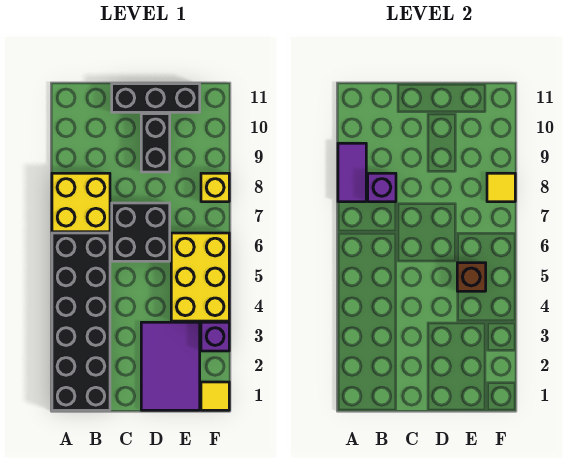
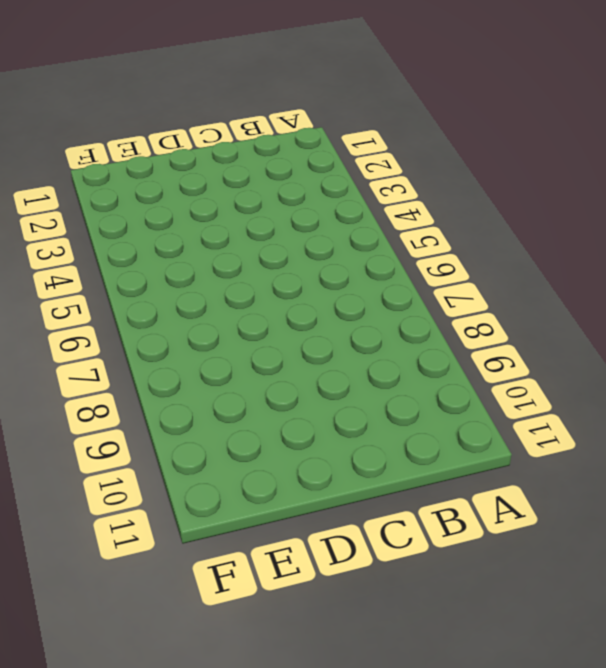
none -> black 2x6 brick [52,233,110,410]
none -> yellow 2x2 brick [52,173,110,232]
none -> black 2x2 brick [112,203,170,261]

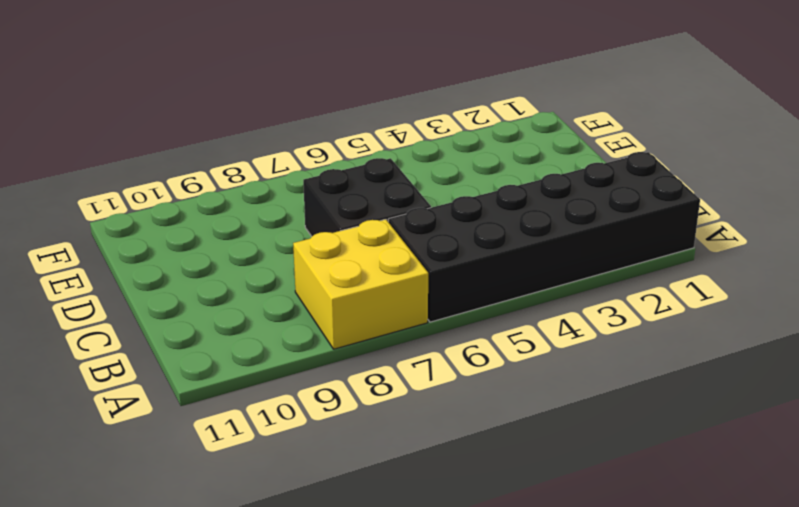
none -> black 1x3 brick [112,84,200,112]
none -> purple 2x3 tile [141,322,200,410]
none -> black 1x2 brick [141,114,170,172]

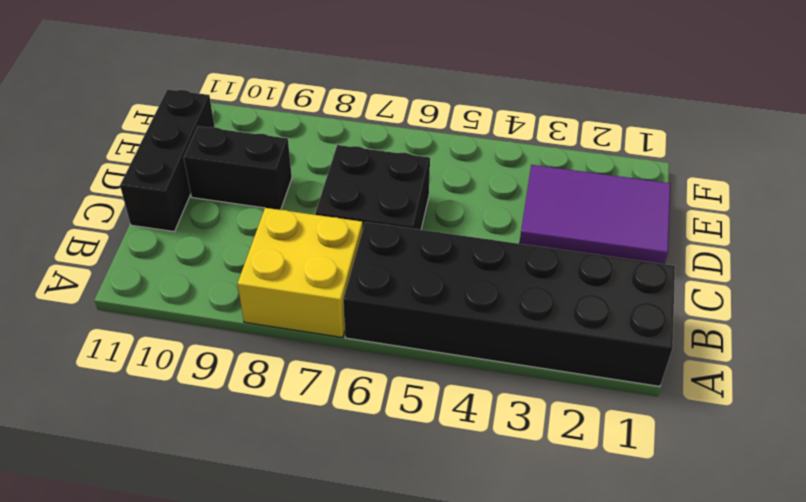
none -> yellow 2x3 brick [171,233,229,321]
none -> yellow 1x1 tile [201,382,229,410]
none -> purple 1x1 brick [201,322,229,351]

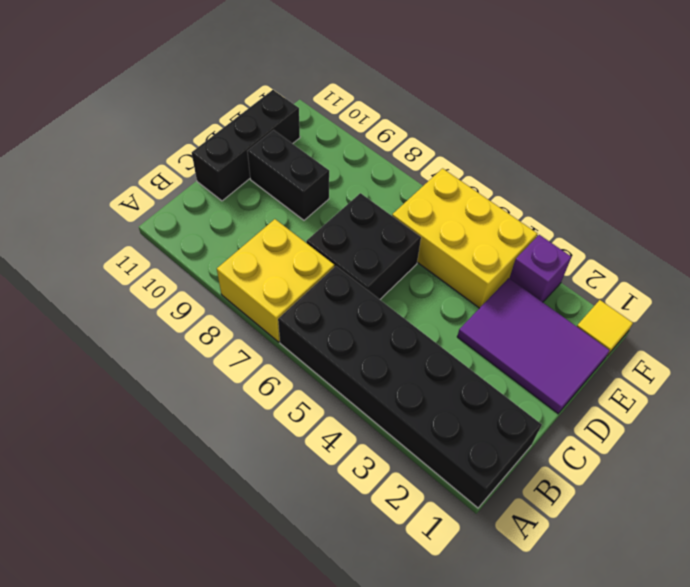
none -> yellow 1x1 brick [201,173,229,202]
none -> purple 1x2 tile [338,143,366,202]
none -> purple 1x1 brick [368,173,396,202]

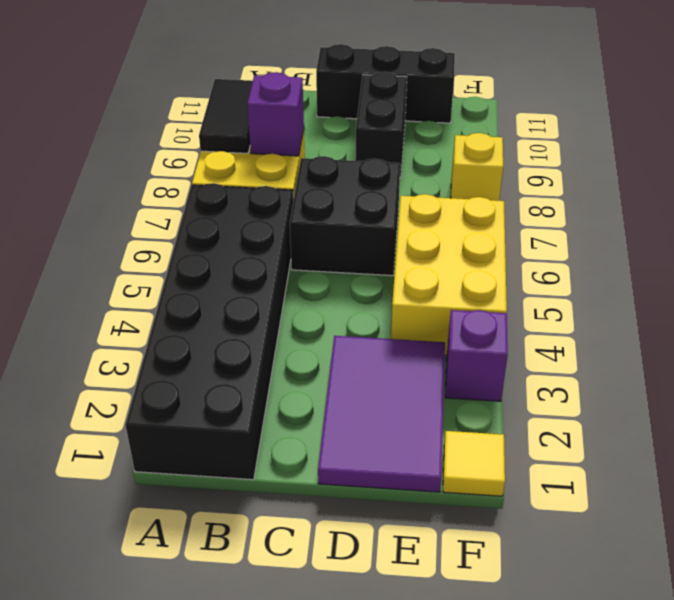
black 1x2 tile [199,79,253,153] -> purple 1x2 tile [338,143,366,202]
none -> brown 1x1 brick [457,263,486,291]
none -> yellow 1x1 tile [487,173,515,202]

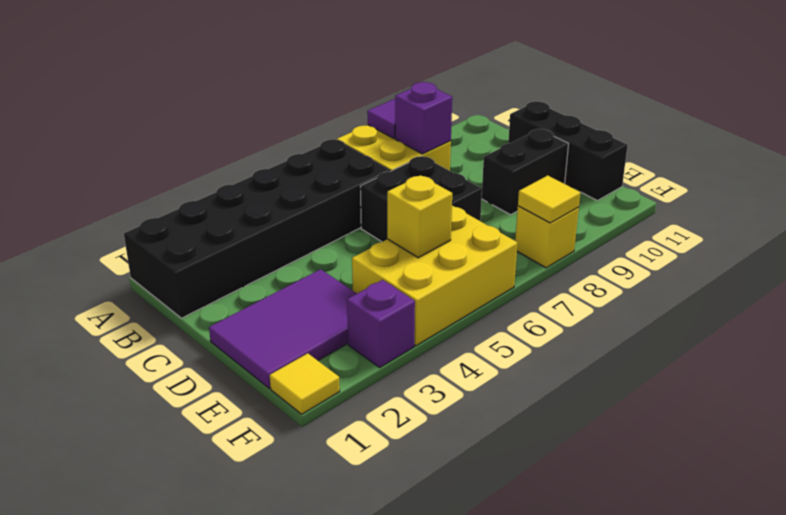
yellow 1x1 brick [387,175,452,258] -> brown 1x1 brick [457,263,486,291]

